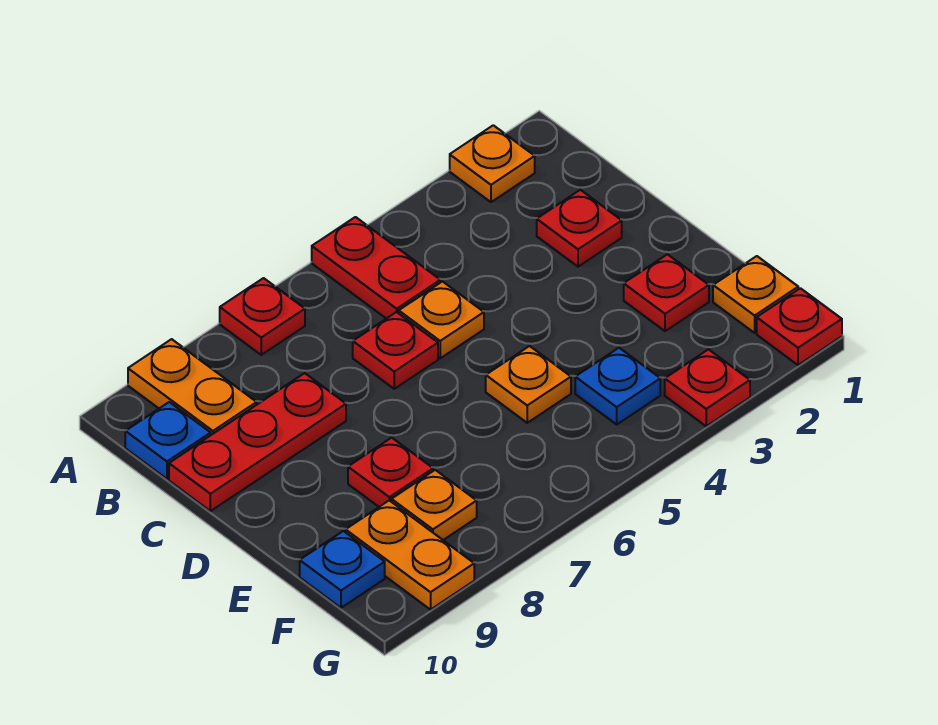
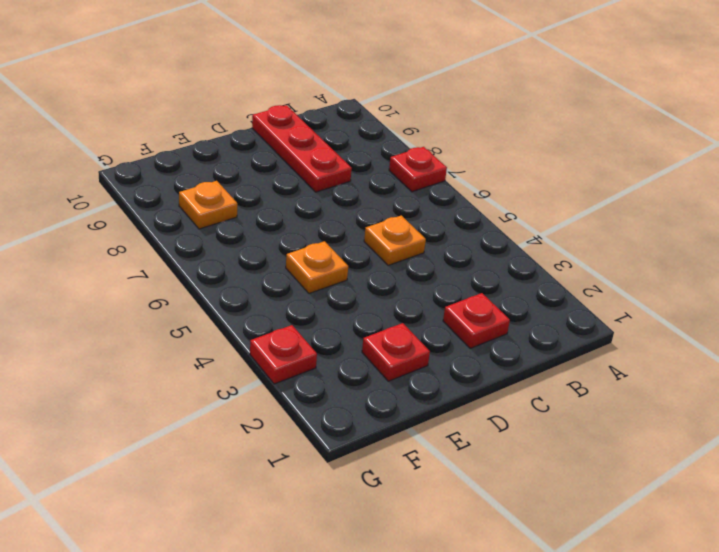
none -> orange 1x1 plate [450,125,535,202]
none -> red 1x2 plate [312,217,440,319]
none -> orange 1x2 plate [128,339,257,435]

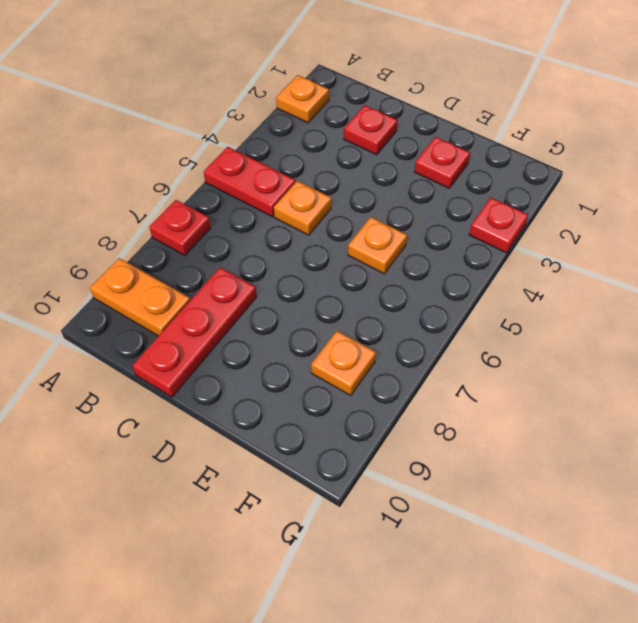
none -> blue 1x1 plate [125,402,211,479]
none -> red 1x1 plate [353,312,438,389]
none -> red 1x1 plate [348,438,433,507]

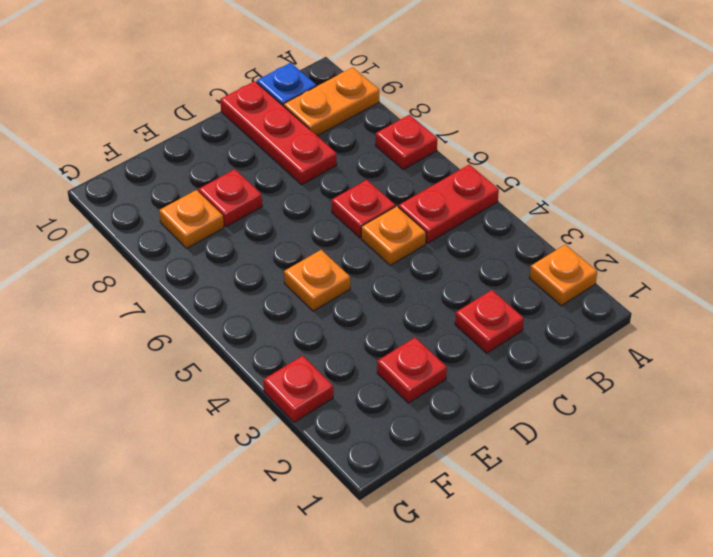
none -> orange 1x1 plate [713,256,798,333]
none -> blue 1x1 plate [575,348,660,424]
none -> orange 1x2 plate [346,500,474,610]

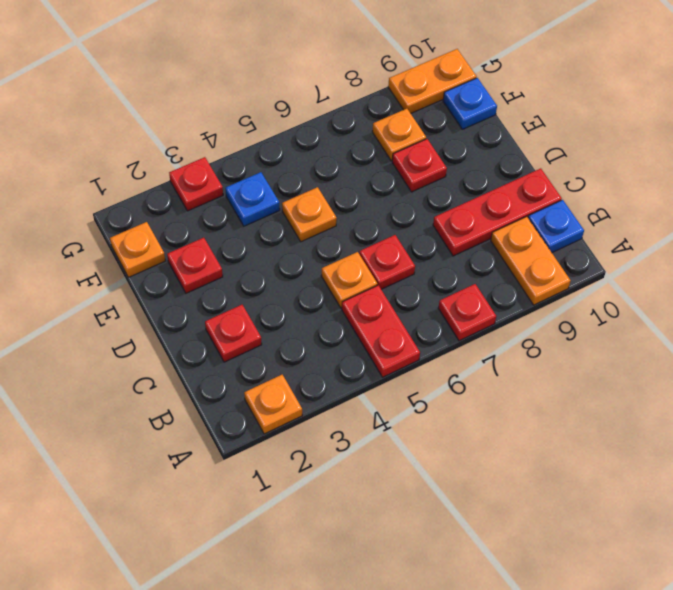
orange 1x2 plate [388,49,477,113] -> orange 1x2 plate turned to [346,500,474,610]
none -> red 1x1 plate [757,288,842,365]

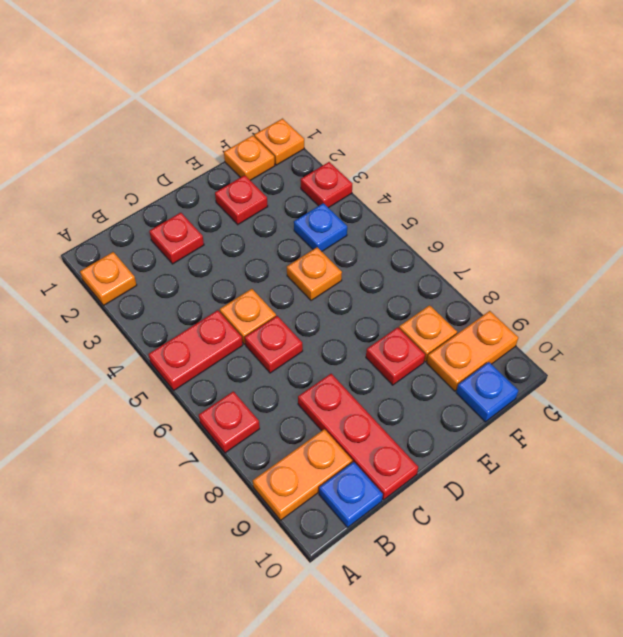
orange 1x1 plate [254,119,304,165] -> red 1x1 plate [757,288,842,365]

